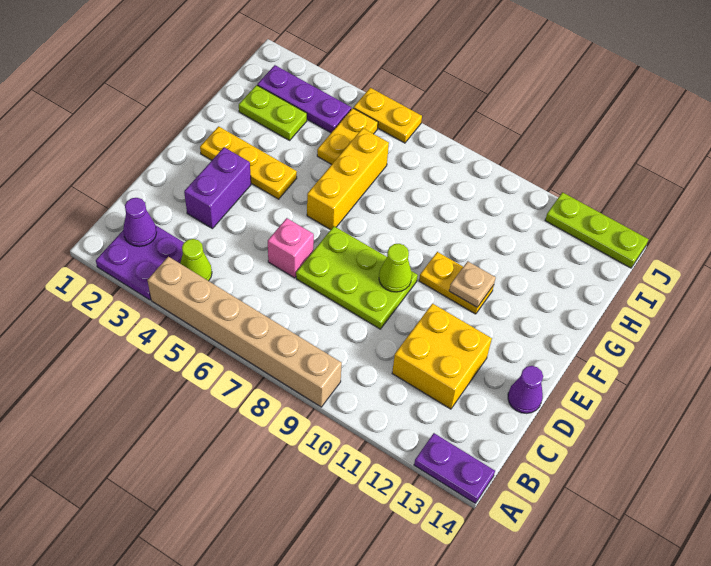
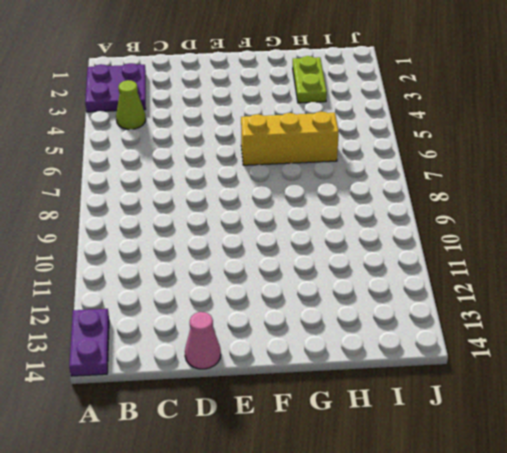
pink 1x1 cone [185,312,221,369] -> purple 1x1 cone [508,366,543,413]
none -> tan 1x6 brick [147,257,342,407]
none -> yellow 2x2 brick [392,303,492,409]
none -> purple 1x2 brick [184,147,251,229]

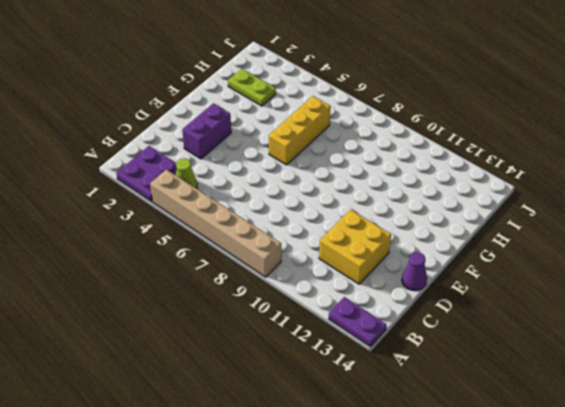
none -> pink 1x1 brick [268,218,314,278]
none -> lime 2x3 plate [296,226,418,329]
none -> yellow 1x3 plate [200,126,297,199]

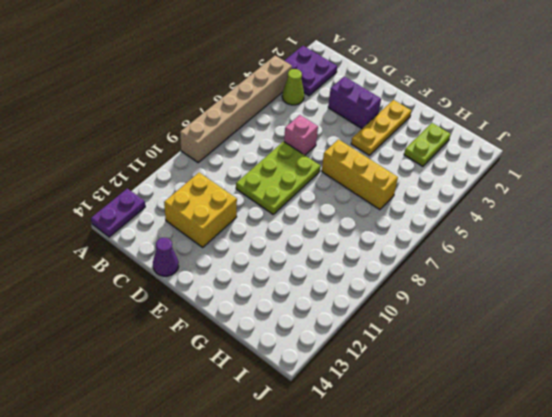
none -> yellow 1x2 plate [419,252,494,314]
none -> yellow 1x2 plate [317,108,378,165]
none -> purple 1x3 plate [257,65,351,133]

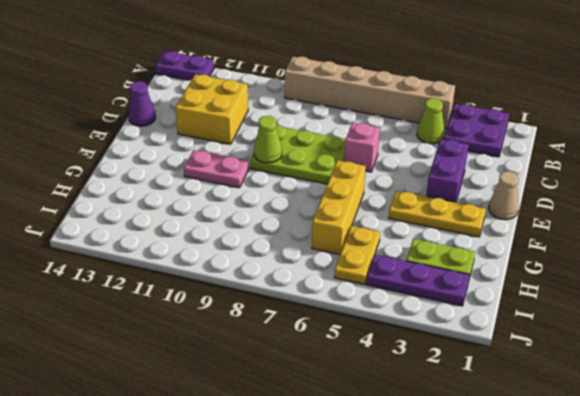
tan 1x1 cone [489,171,519,220] -> none
pink 1x2 plate [184,150,249,188] -> yellow 1x2 plate [419,252,494,314]
none -> yellow 1x2 plate [354,88,422,143]
none -> lime 1x3 plate [545,192,648,268]
none -> purple 1x1 cone [123,198,157,247]

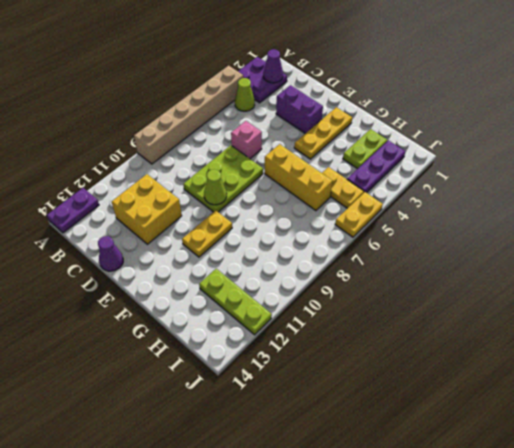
lime 1x3 plate [199,269,272,335] -> lime 1x3 plate turned to [545,192,648,268]
none -> tan 1x1 plate [449,261,496,307]

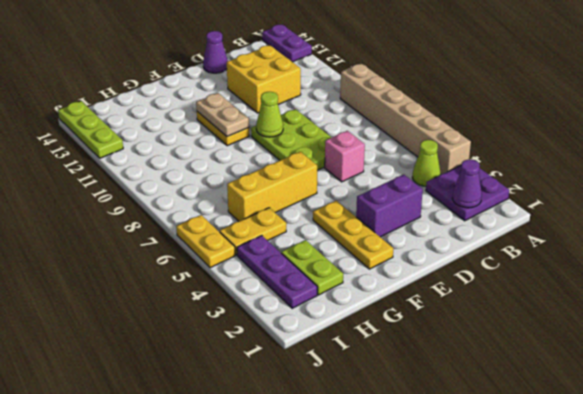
tan 1x2 plate [196,93,249,137] -> tan 1x1 plate [449,261,496,307]

